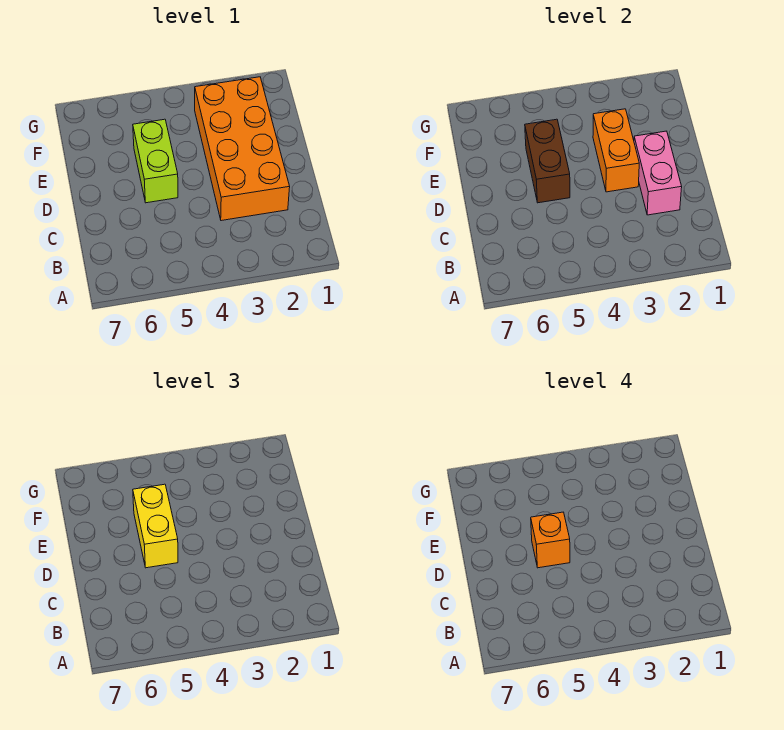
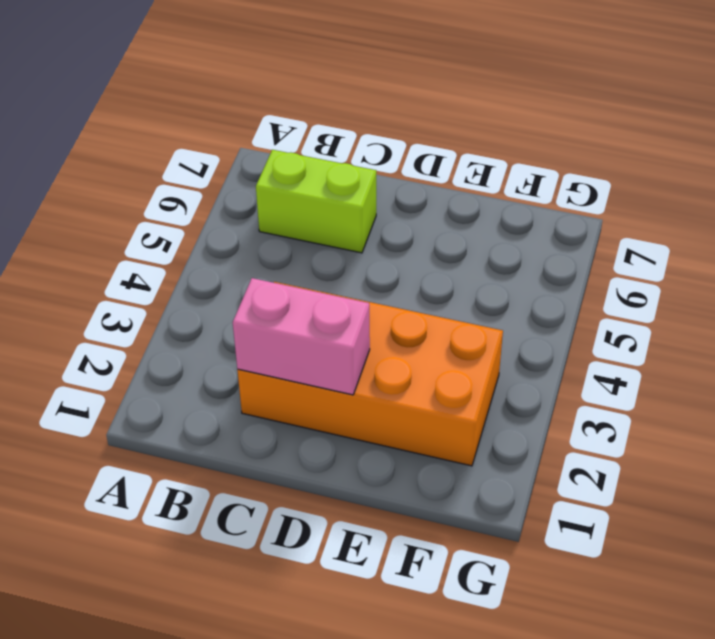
lime 1x2 brick [256,150,376,253] -> lime 1x2 brick moved to [133,119,178,203]
none -> orange 1x2 brick [593,109,639,192]
none -> brown 1x2 brick [525,119,570,203]

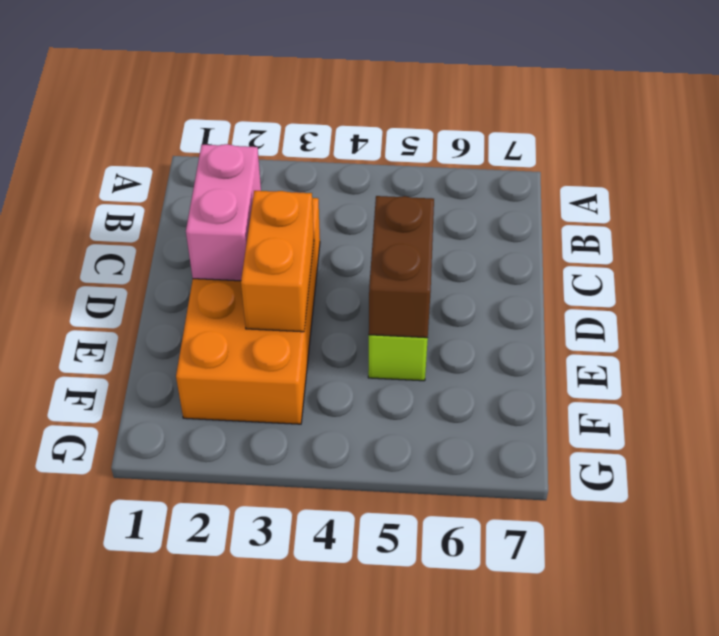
none -> yellow 1x2 brick [133,484,178,568]
none -> orange 1x1 brick [531,512,570,568]

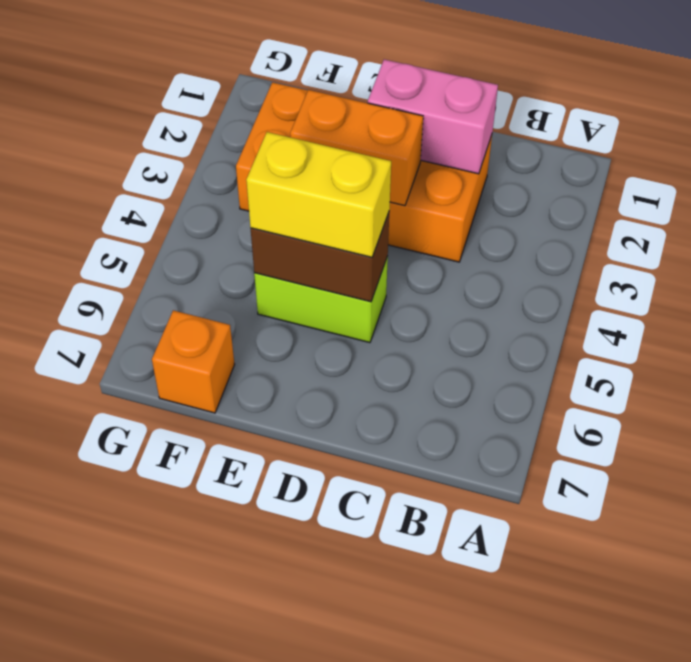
orange 1x1 brick [152,310,235,413] -> orange 1x1 brick moved to [531,512,570,568]

